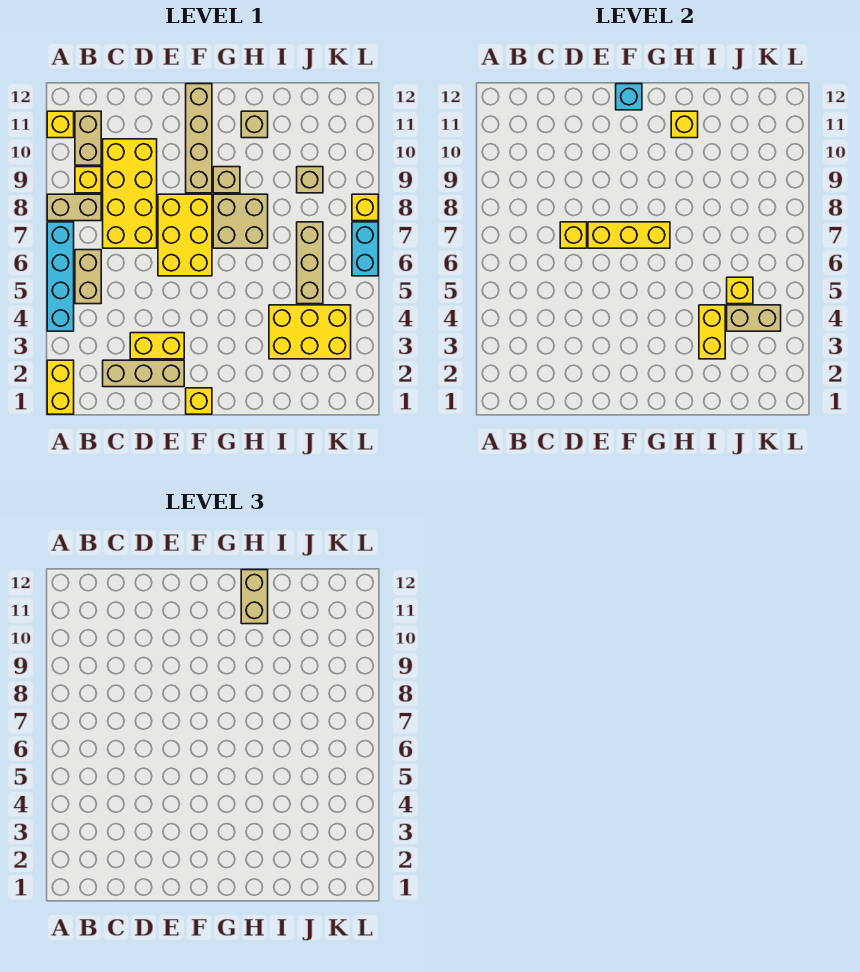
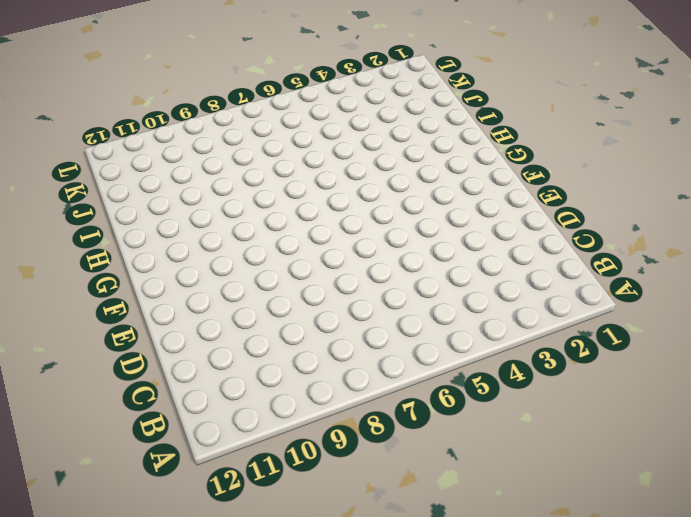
none -> yellow 1x2 brick [47,360,74,414]
none -> cyan 1x4 brick [47,222,74,331]
none -> tan 1x2 brick [47,194,101,221]

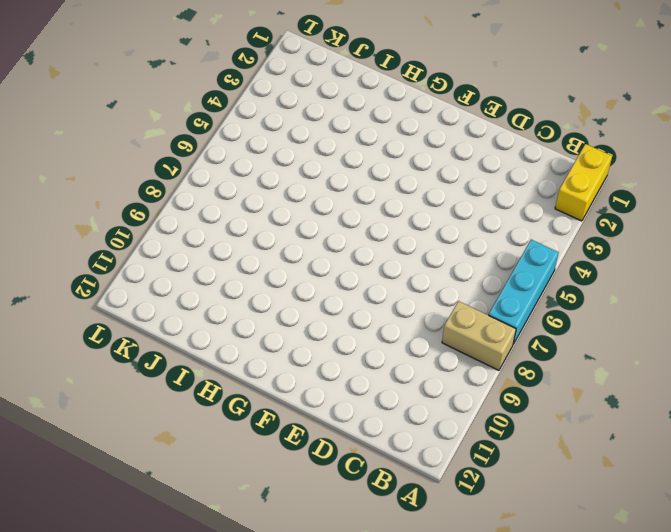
cyan 1x3 brick [489,240,559,344] -> cyan 1x4 brick [47,222,74,331]
none -> yellow 1x1 brick [47,111,74,138]
none -> tan 1x2 brick [75,250,101,304]
none -> yellow 1x1 brick [75,167,101,193]

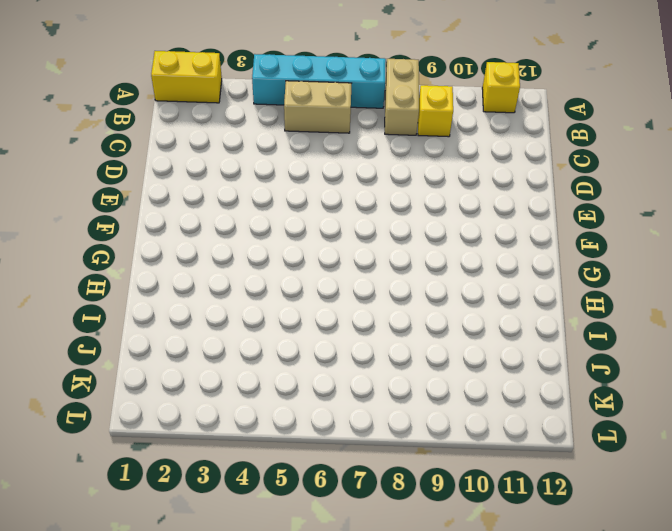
none -> tan 1x2 brick [75,111,101,165]
none -> tan 1x3 brick [103,360,184,387]
none -> yellow 2x4 brick [103,139,157,248]

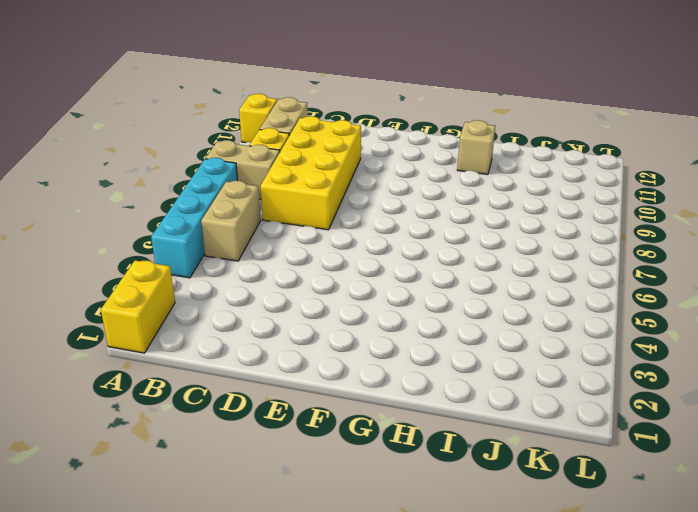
none -> tan 1x3 brick [103,360,184,387]
none -> yellow 1x2 brick [130,333,184,359]
none -> yellow 2x3 brick [158,194,212,276]

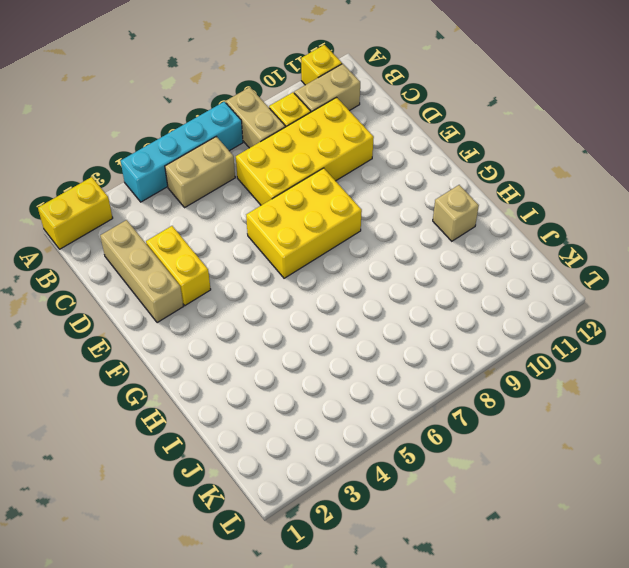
none -> yellow 1x1 brick [186,388,212,414]
none -> tan 1x4 brick [186,84,212,193]
none -> tan 2x2 brick [213,194,268,248]

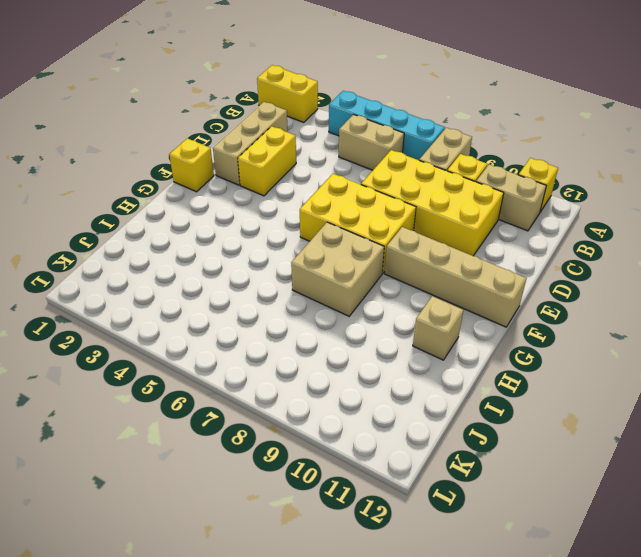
none -> tan 1x1 brick [213,167,240,193]
none -> yellow 2x3 brick [269,305,351,359]
none -> tan 1x3 brick [297,222,323,304]

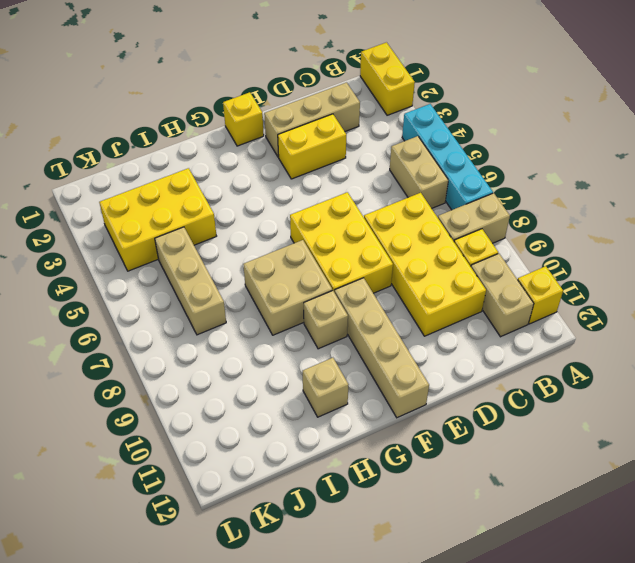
none -> tan 1x1 brick [297,167,323,193]
none -> cyan 1x2 brick [352,222,378,276]
none -> yellow 1x1 brick [352,194,378,221]

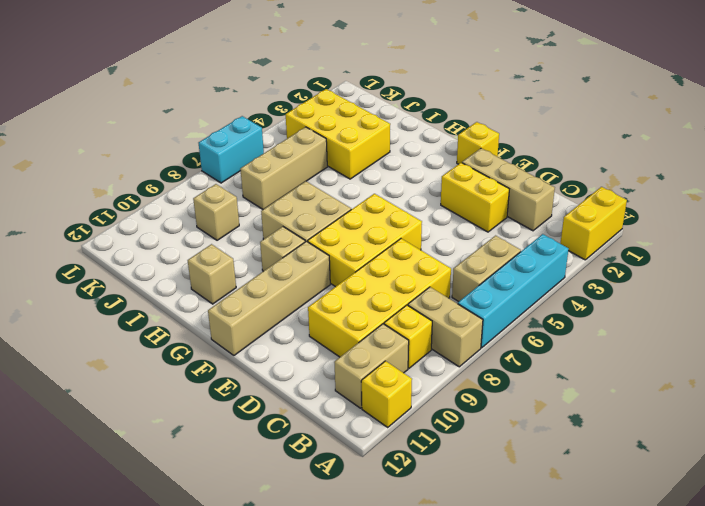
none -> yellow 1x1 brick [352,194,378,221]
none -> yellow 1x1 brick [560,222,587,248]
none -> yellow 1x3 brick [588,222,670,248]

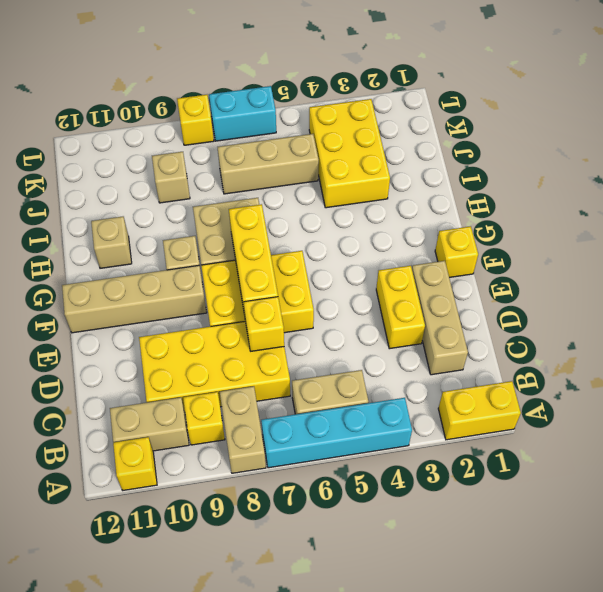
none -> cyan 1x1 brick [616,84,642,110]
none -> yellow 1x1 brick [671,111,698,138]
none -> yellow 1x2 brick [699,305,725,359]

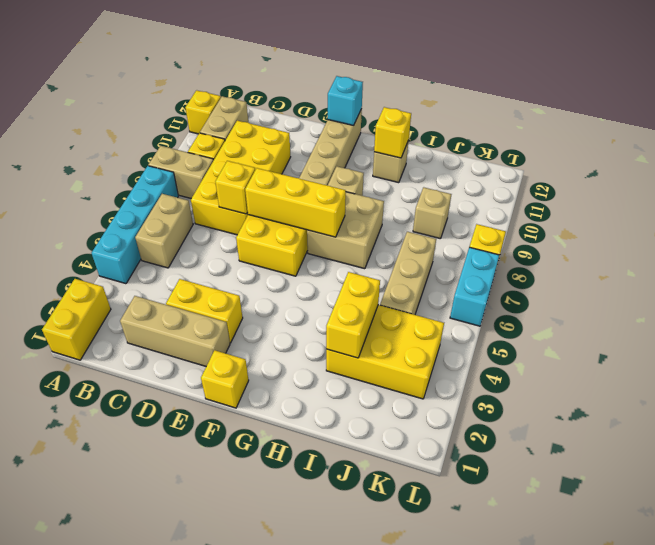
none -> tan 1x2 brick [727,305,781,331]
none -> yellow 1x1 brick [727,277,753,304]
none -> tan 1x2 brick [241,570,268,624]

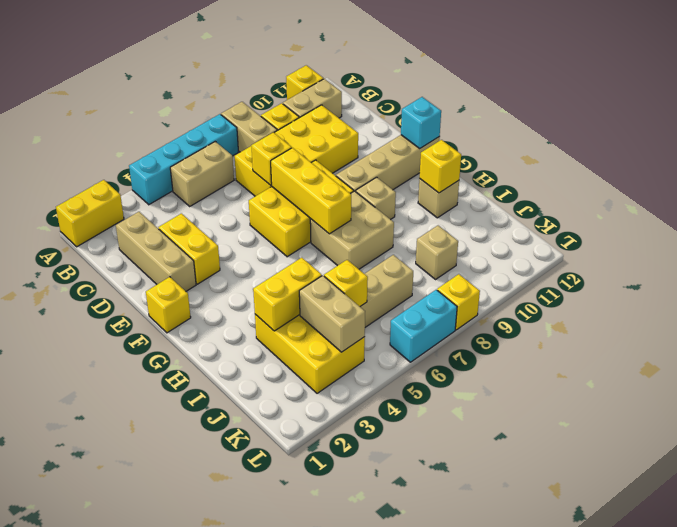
none -> tan 1x2 brick [241,570,268,624]

